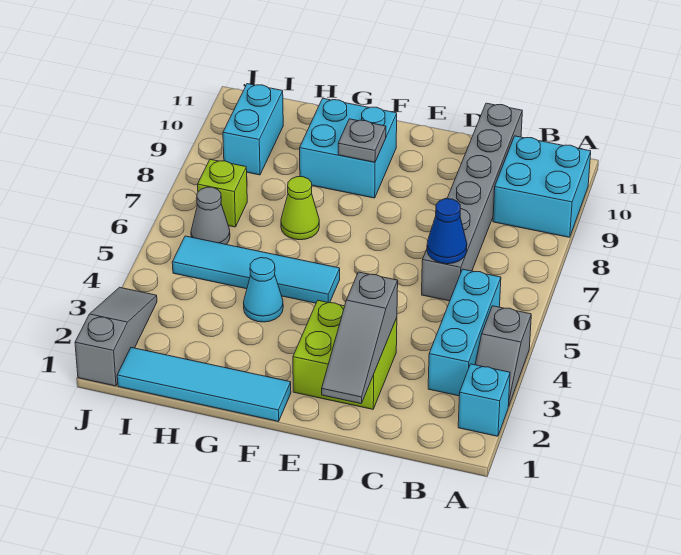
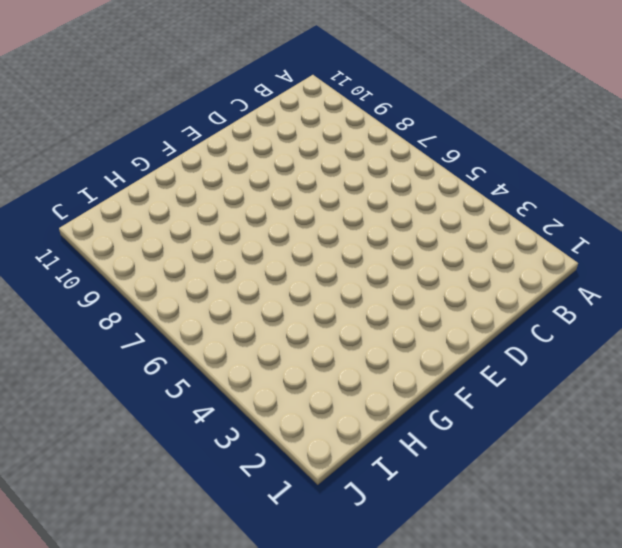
none -> cyan 1x1 brick [458,364,510,436]
none -> grey 1x2 slope [475,306,531,406]
none -> cyan 2x2 brick [493,136,591,237]

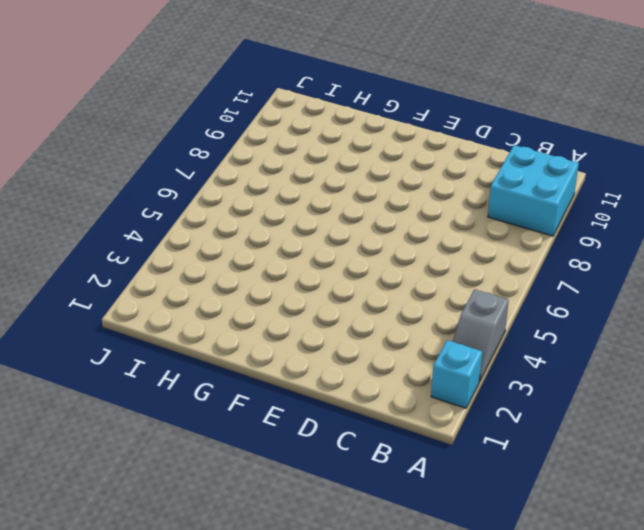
none -> cyan 1x3 brick [428,269,501,396]
none -> grey 1x6 brick [422,103,522,301]
none -> lime 2x2 brick [293,300,397,409]

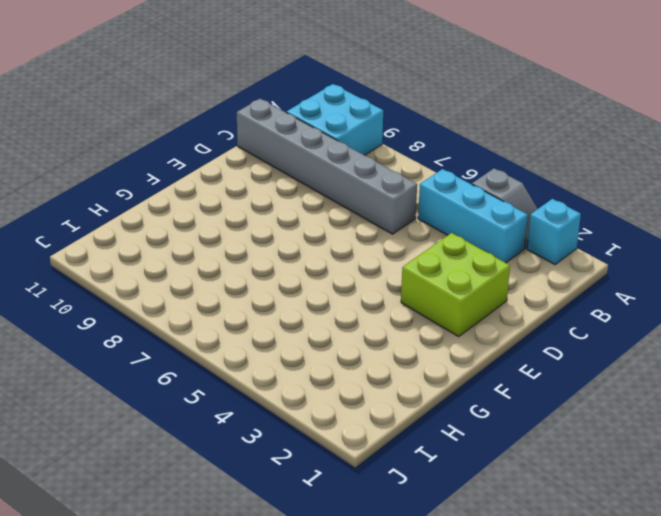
none -> cyan 1x4 tile [117,348,291,422]
none -> cyan 1x4 tile [172,236,340,303]
none -> cyan 2x2 brick [300,99,397,198]

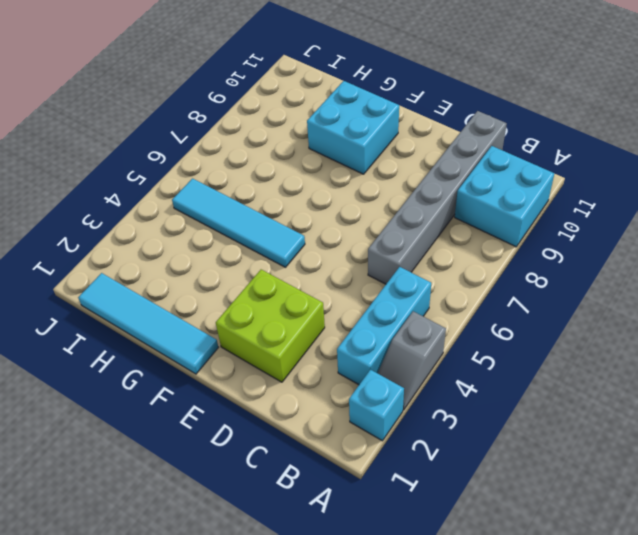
none -> cyan 1x1 cone [244,258,283,322]
none -> lime 1x1 cone [281,177,319,240]
none -> grey 1x1 cone [191,187,230,245]

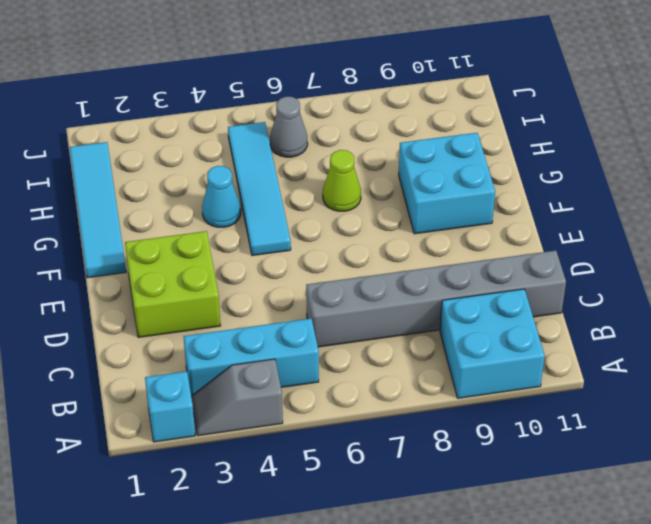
none -> lime 1x1 brick [198,159,247,227]
none -> cyan 1x2 brick [223,84,283,175]
none -> grey 1x3 slope [75,287,157,386]

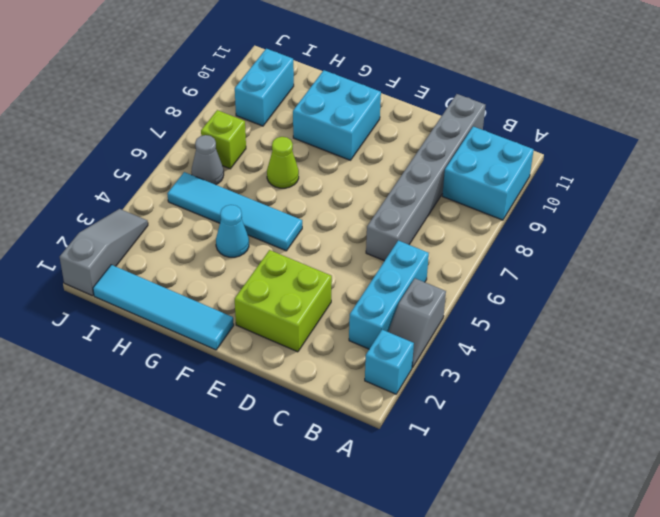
none -> blue 1x1 cone [427,199,467,264]
none -> grey 1x3 slope [322,272,398,403]
none -> grey 1x1 plate [338,119,386,162]

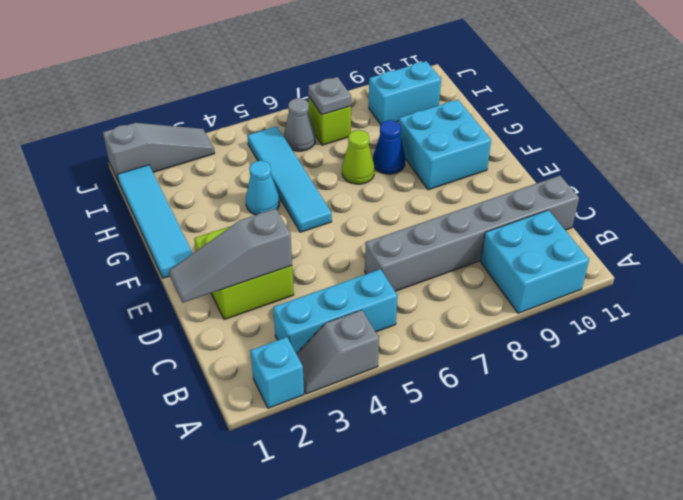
blue 1x1 cone [373,120,405,174] -> blue 1x1 cone moved to [427,199,467,264]
grey 1x1 plate [308,77,351,115] -> grey 1x1 plate moved to [338,119,386,162]

